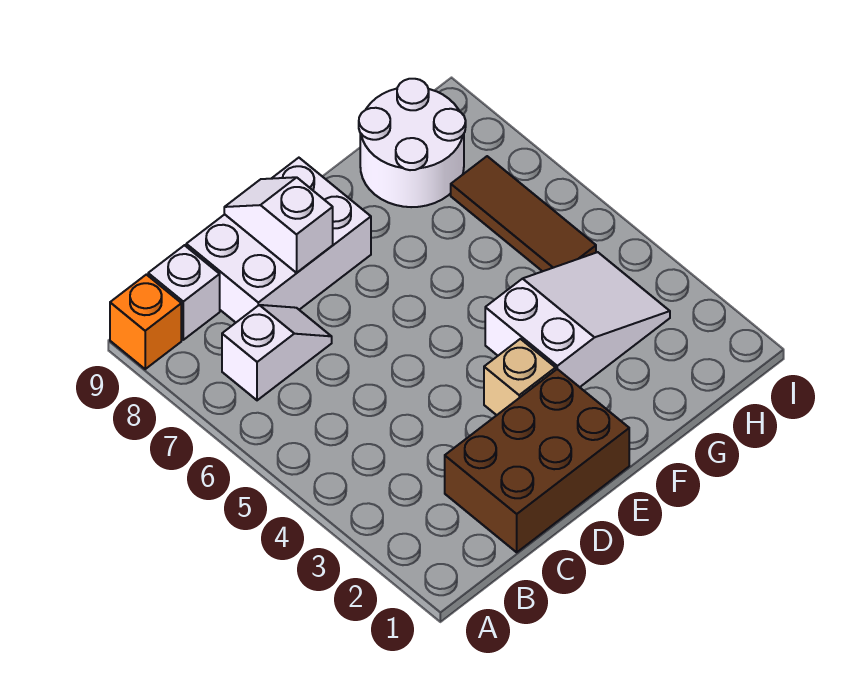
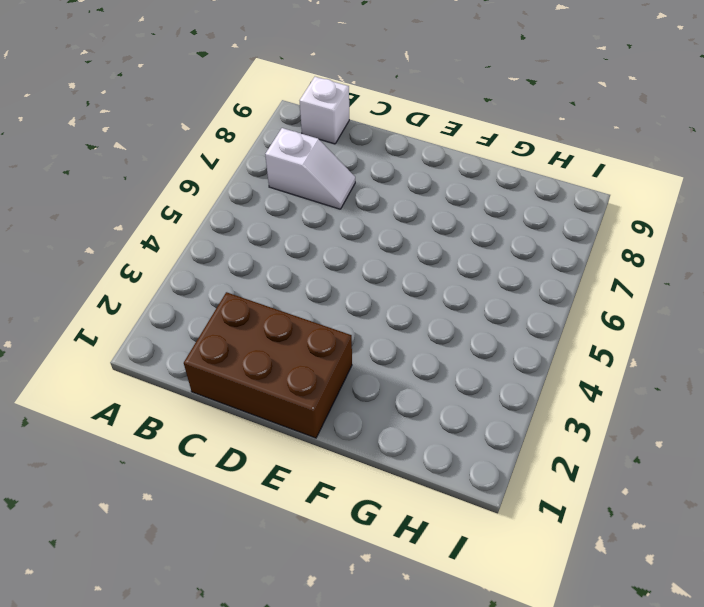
none -> orange 1x1 brick [110,275,181,369]
none -> white 2x3 brick [186,158,371,322]

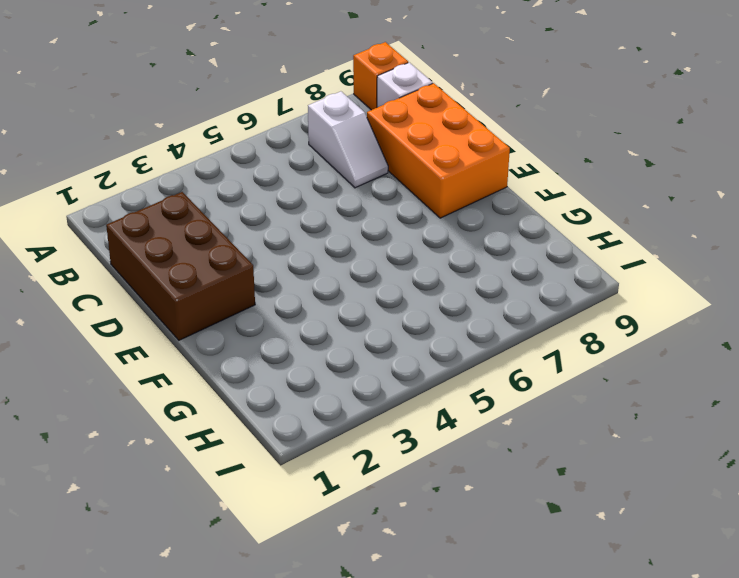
orange 2x3 brick [367,83,510,218] -> white 2x3 brick [186,158,371,322]
none -> tan 1x1 brick [484,339,556,415]
none -> white 2x3 slope [485,252,670,387]

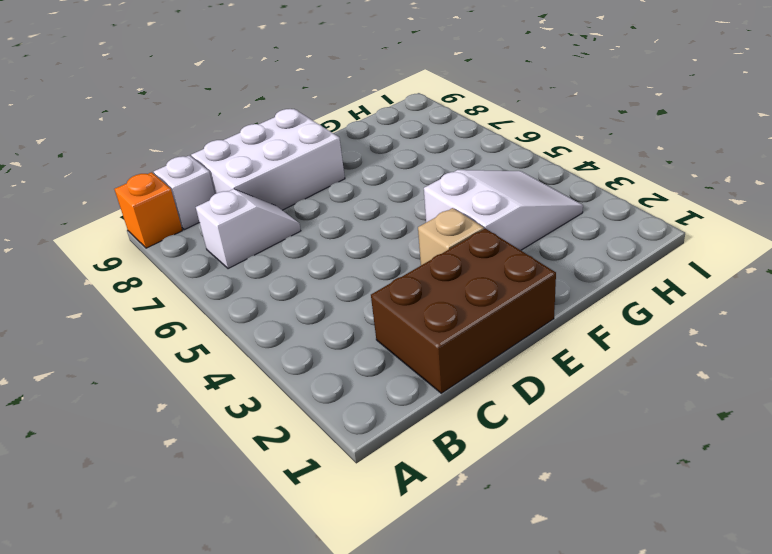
none -> white 2x2 round brick [359,79,466,207]
none -> brown 1x3 tile [451,156,596,271]

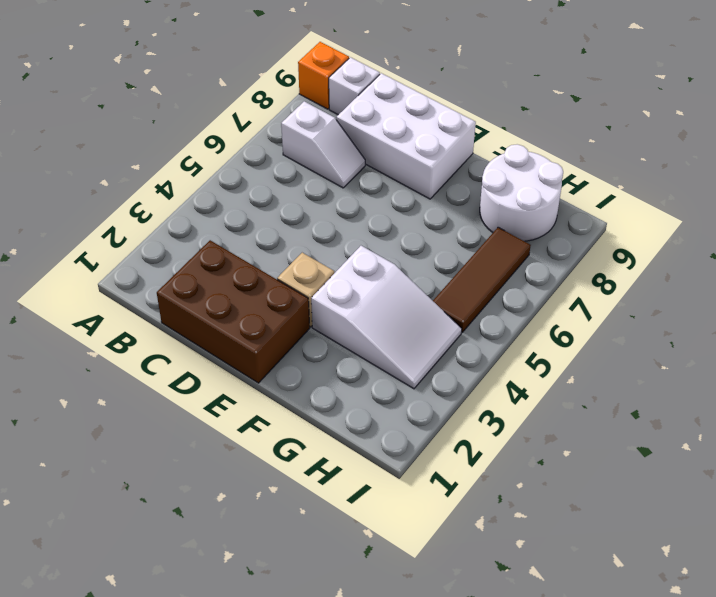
none -> white 1x2 slope [224,177,333,273]

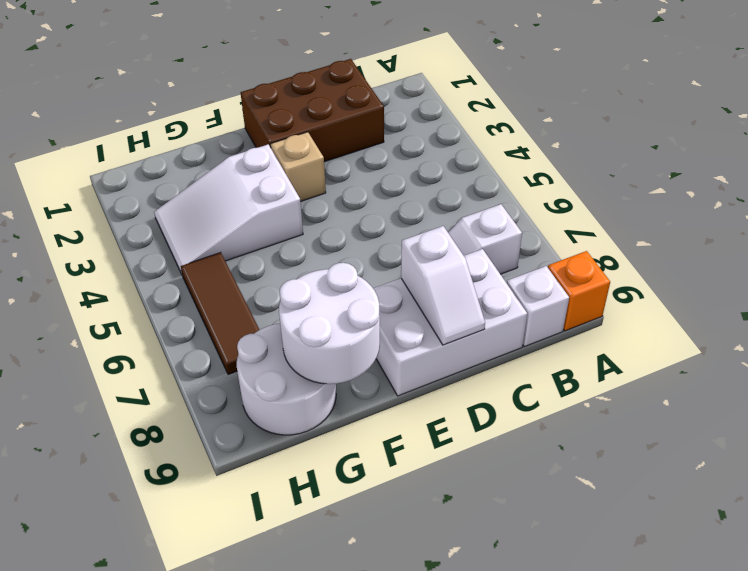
white 2x2 round brick [279,263,380,384] -> none

